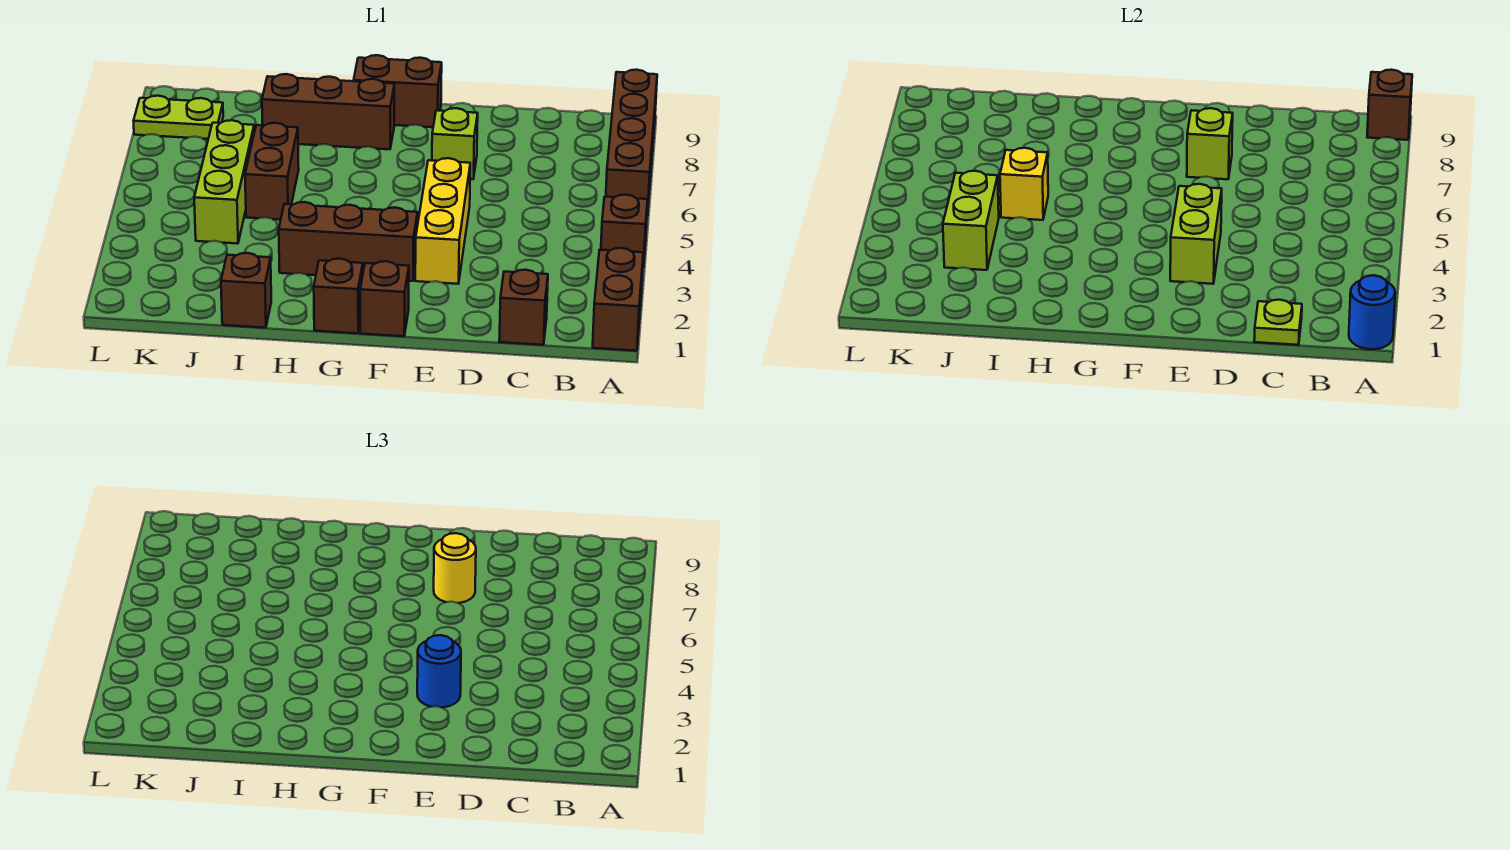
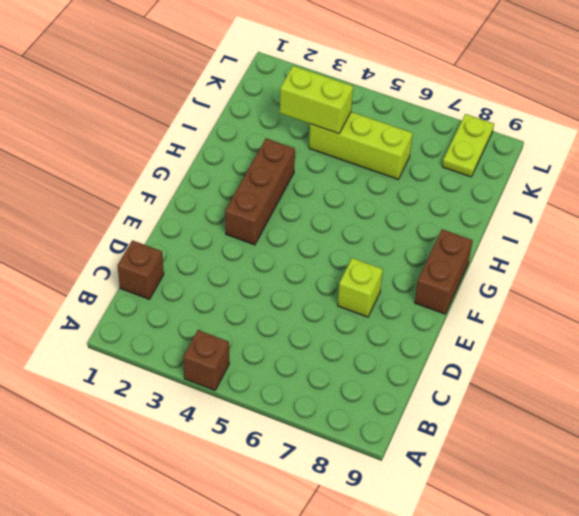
none -> brown 1x2 brick [593,248,643,351]
none -> brown 1x4 brick [606,70,657,215]
none -> yellow 1x3 brick [415,158,470,284]

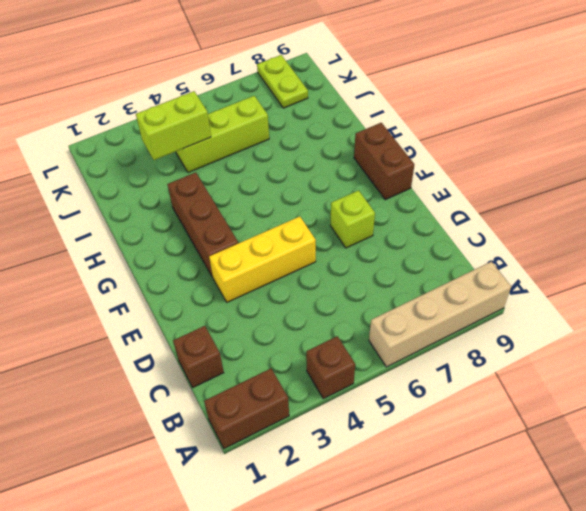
tan 1x4 brick [369,262,511,367] -> brown 1x4 brick [606,70,657,215]
none -> brown 1x1 brick [360,261,409,336]
none -> brown 1x1 brick [314,259,363,333]
none -> brown 1x3 brick [262,74,394,149]

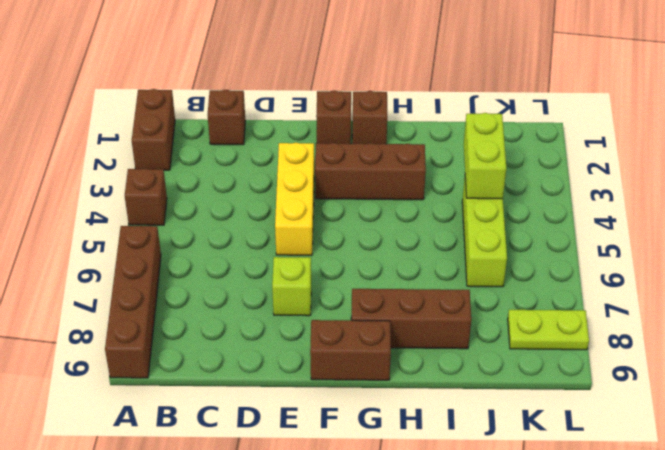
none -> brown 1x1 brick [221,253,271,328]
none -> brown 1x2 brick [245,123,299,220]
none -> blue 1x1 round brick [1349,275,1395,349]

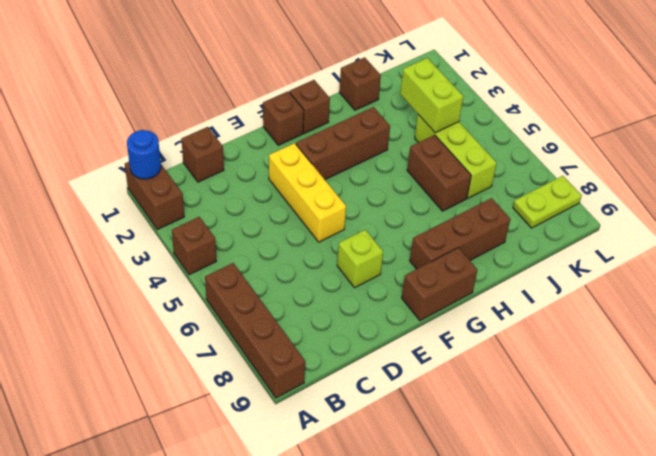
none -> brown 1x1 brick [1367,70,1412,140]
none -> lime 1x1 plate [1254,300,1302,345]
none -> lime 1x2 brick [1170,184,1222,284]

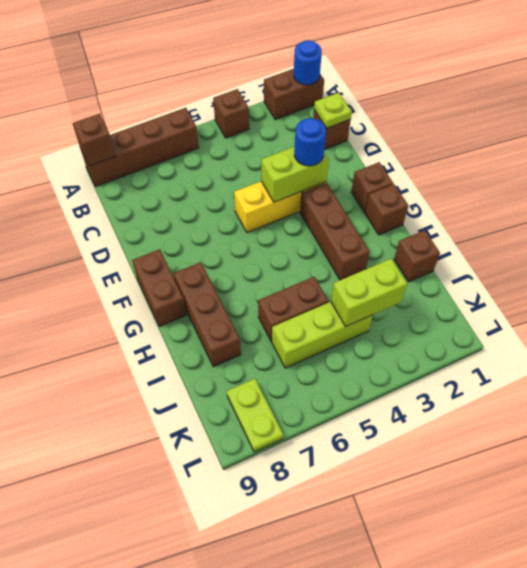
none -> lime 1x1 brick [432,108,478,179]
none -> lime 1x1 brick [1187,108,1233,179]
none -> yellow 1x1 brick [1000,148,1048,220]

